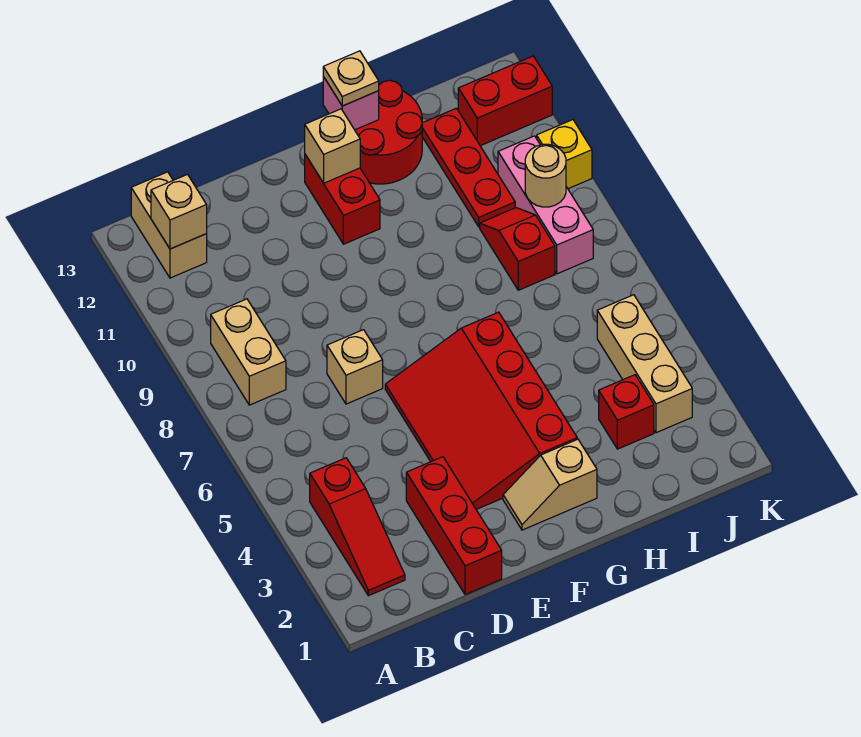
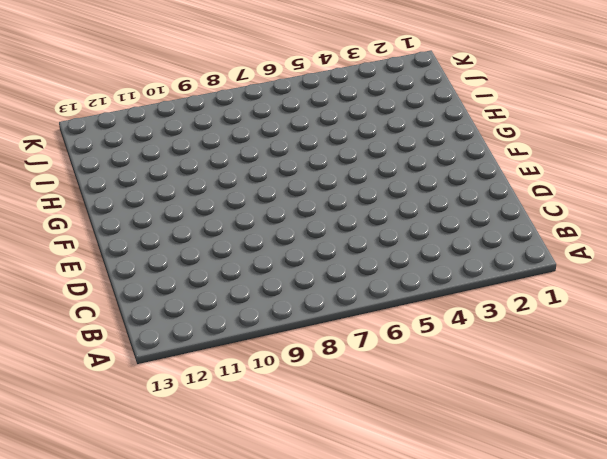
none -> red 1x3 slope [310,458,405,596]
none -> tan 1x2 brick [211,299,286,405]
none -> tan 1x2 brick [131,172,207,278]

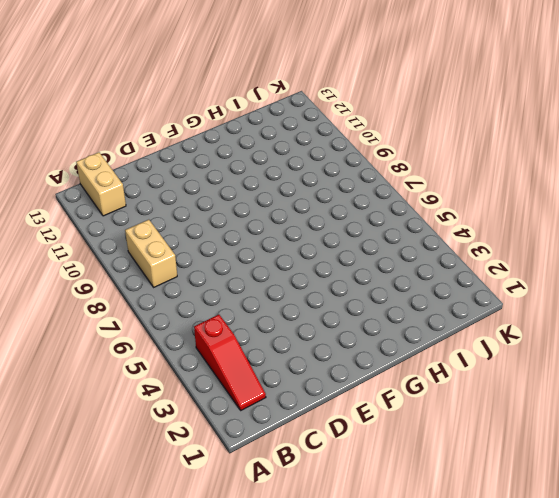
none -> red 1x3 brick [406,457,502,595]
none -> tan 1x1 brick [327,330,383,404]
none -> red 3x4 slope [385,312,577,509]

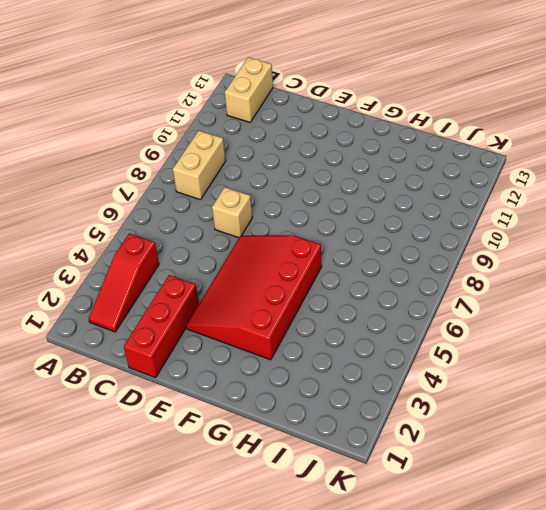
none -> tan 1x2 slope [503,439,597,530]
none -> red 1x2 brick [305,155,380,244]
none -> red 2x2 round brick [355,80,422,184]

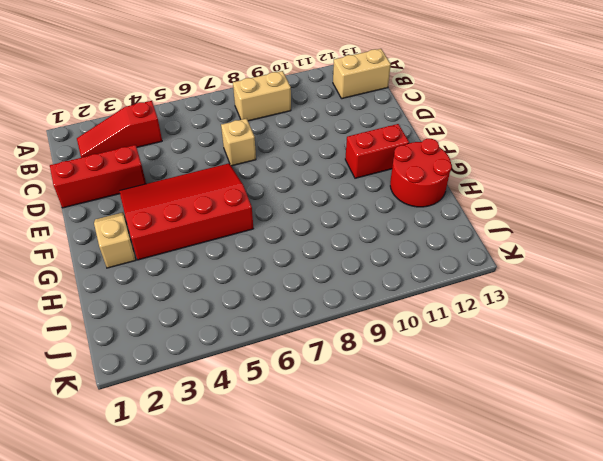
none -> red 1x1 brick [599,375,654,449]
none -> red 1x2 slope [480,208,555,290]
none -> red 1x3 plate [422,108,515,227]

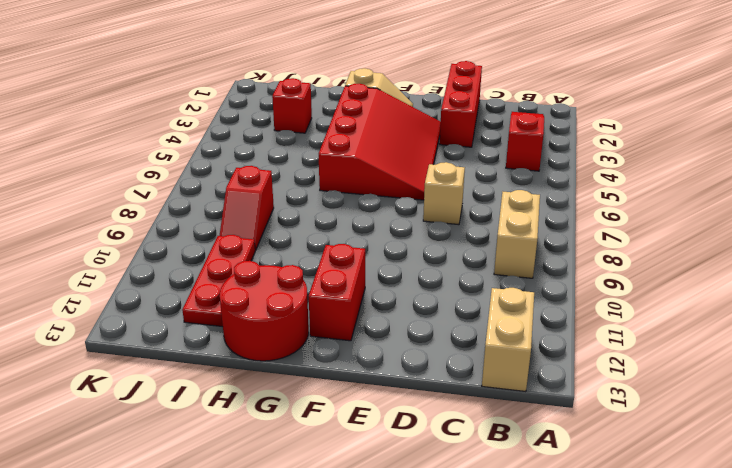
none -> tan 1x3 brick [597,295,692,433]
none -> pink 1x3 brick [498,136,593,274]
none -> red 1x2 brick [458,56,552,146]

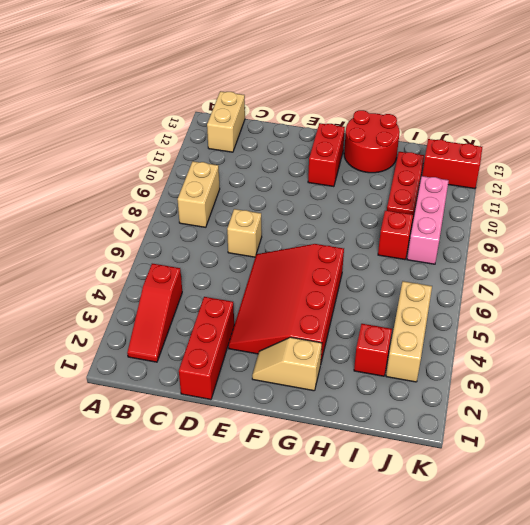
none -> yellow 1x1 brick [537,120,592,189]
none -> tan 1x1 brick [151,174,207,249]
none -> tan 1x1 brick [305,109,360,183]

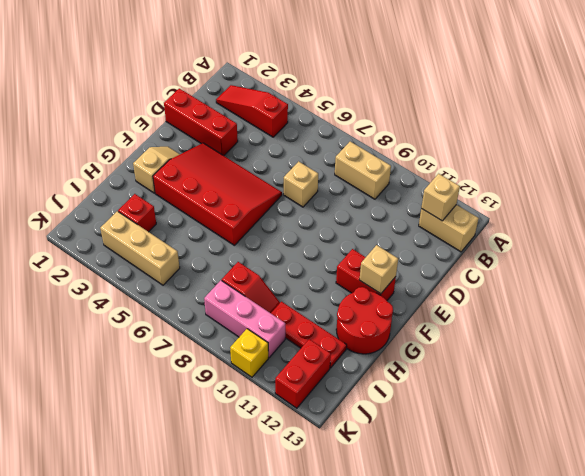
none -> pink 1x1 brick [323,77,379,130]
none -> tan 1x1 round brick [525,144,566,207]
none -> tan 1x1 plate [323,51,379,106]

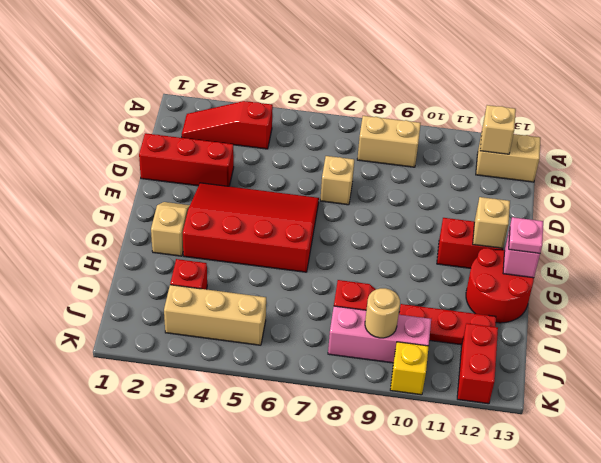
pink 1x1 plate [509,217,543,253] -> tan 1x1 plate [323,51,379,106]

